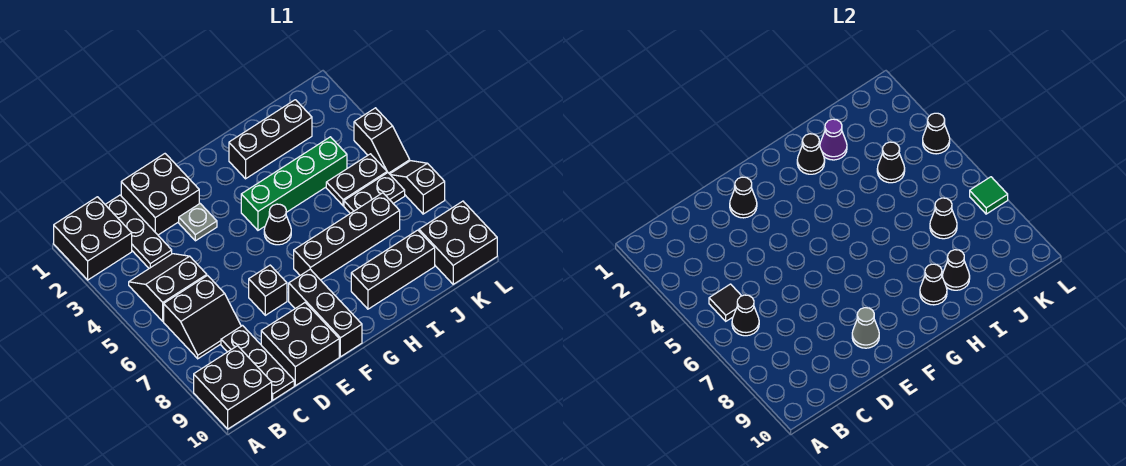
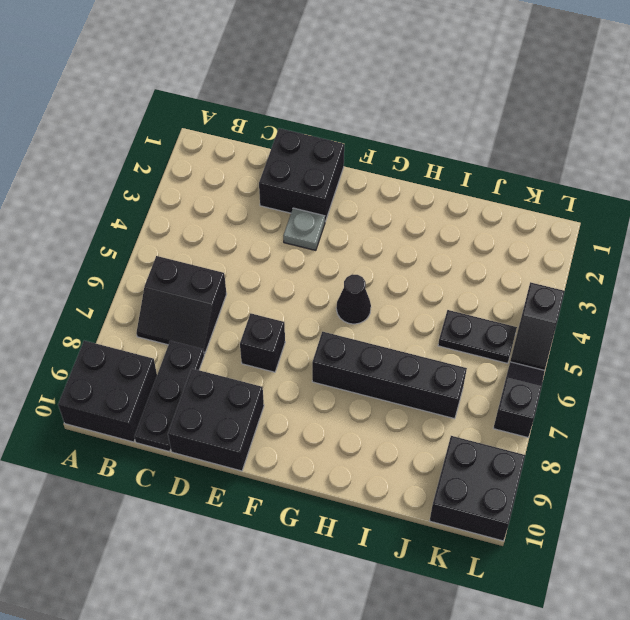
none -> black 2x2 brick [54,197,132,280]
none -> black 2x2 slope [129,254,207,321]
none -> black 1x3 plate [105,195,172,268]
none -> black 1x3 brick [289,269,362,357]

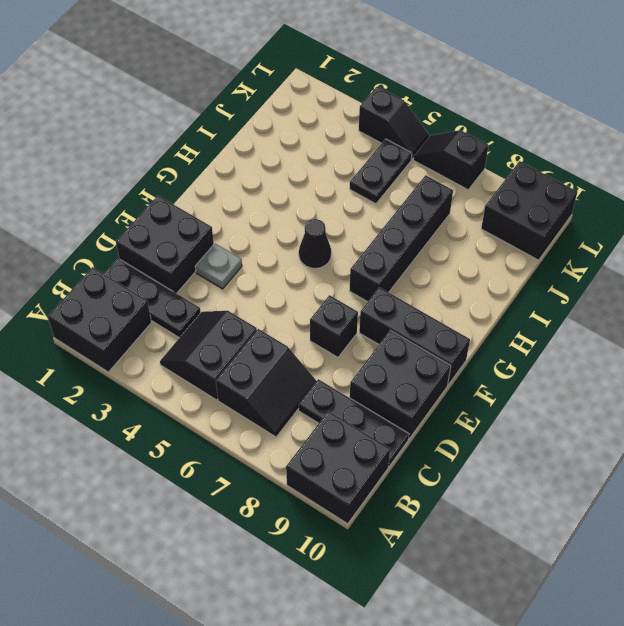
none -> green 1x4 brick [241,137,347,230]
none -> black 1x3 brick [229,100,312,179]
none -> black 1x3 brick [351,230,435,309]
none -> black 1x2 plate [344,173,405,213]

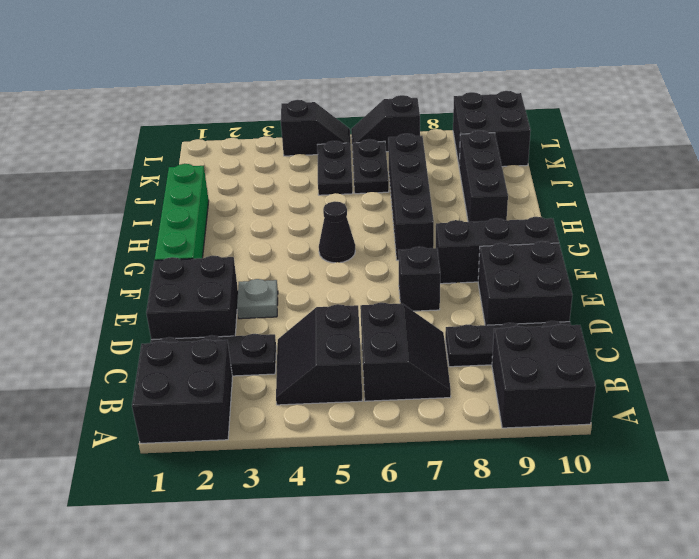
green 1x4 brick [155,164,209,260] -> green 1x4 brick moved to [241,137,347,230]
none -> black 1x3 brick [229,100,312,179]
none -> black 1x1 tile [709,284,741,321]
none -> black 1x1 cone [732,295,759,336]
none -> black 1x1 cone [730,177,757,218]

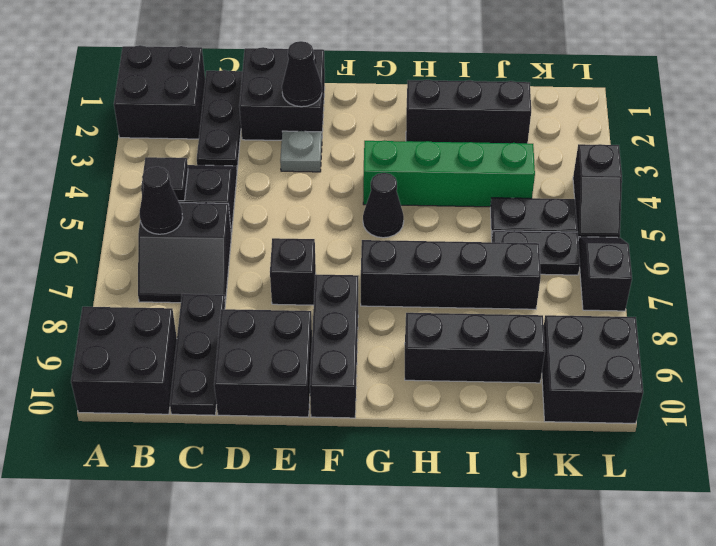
none -> grey 1x1 cone [852,308,879,348]
none -> black 1x1 cone [797,134,825,174]
none -> black 1x1 cone [920,264,947,305]
none -> purple 1x1 cone [820,119,847,160]

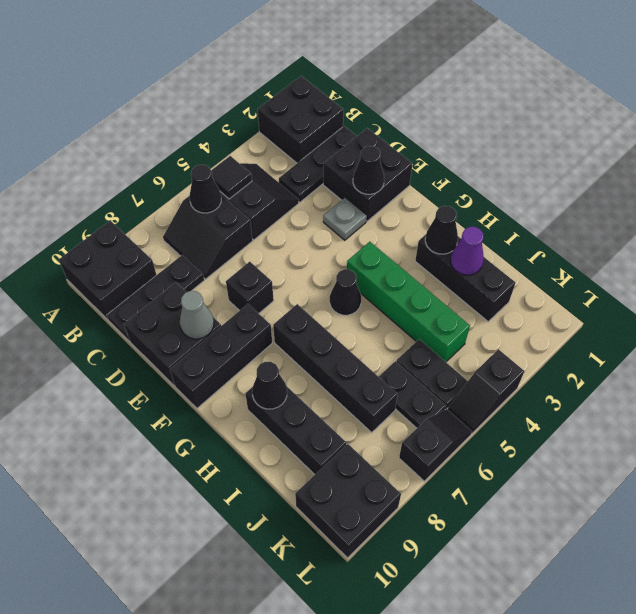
none -> black 1x1 cone [942,250,970,290]
none -> black 1x1 cone [877,142,905,183]
none -> black 1x1 cone [930,198,957,239]
none -> black 1x1 cone [923,113,950,154]

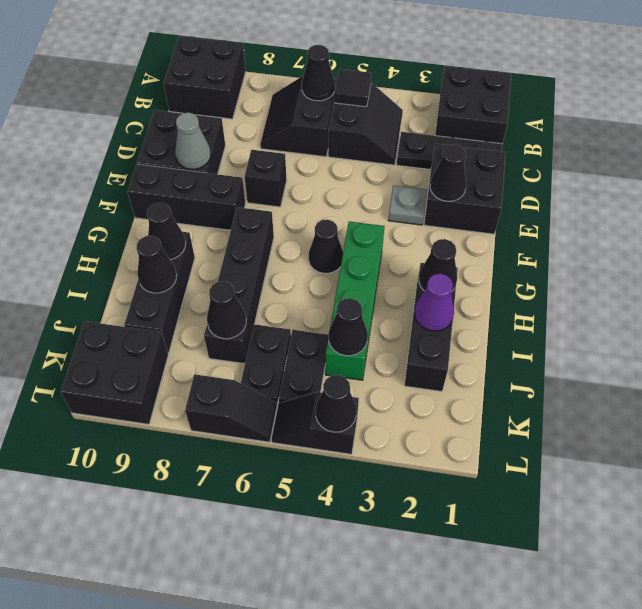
none -> black 1x3 plate [221,326,294,400]
none -> green 1x1 tile [970,177,1008,214]

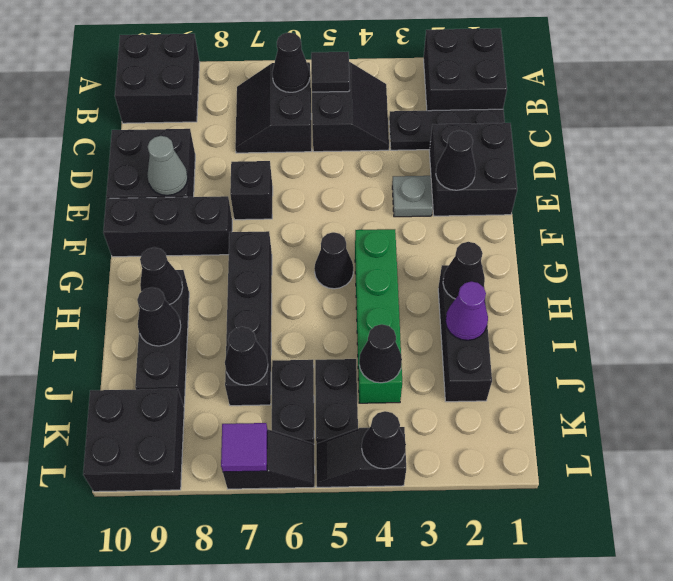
purple 1x1 tile [221,423,267,472] -> green 1x1 tile [970,177,1008,214]
none -> black 1x3 plate [221,326,294,400]

